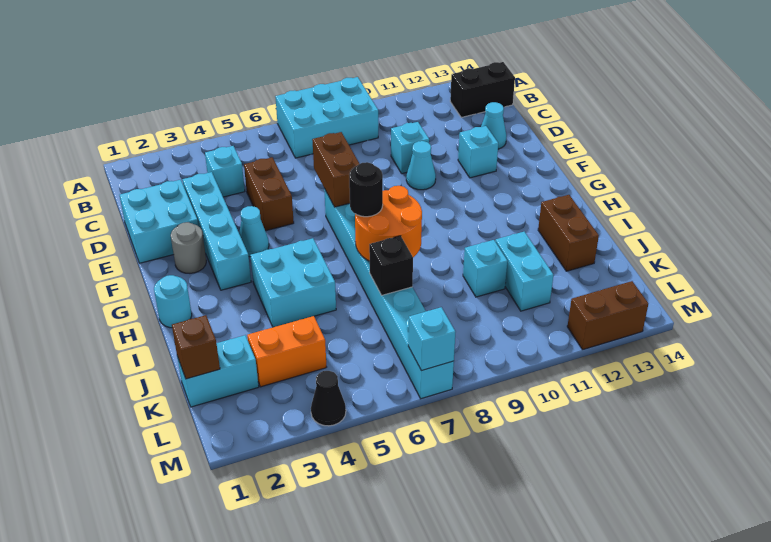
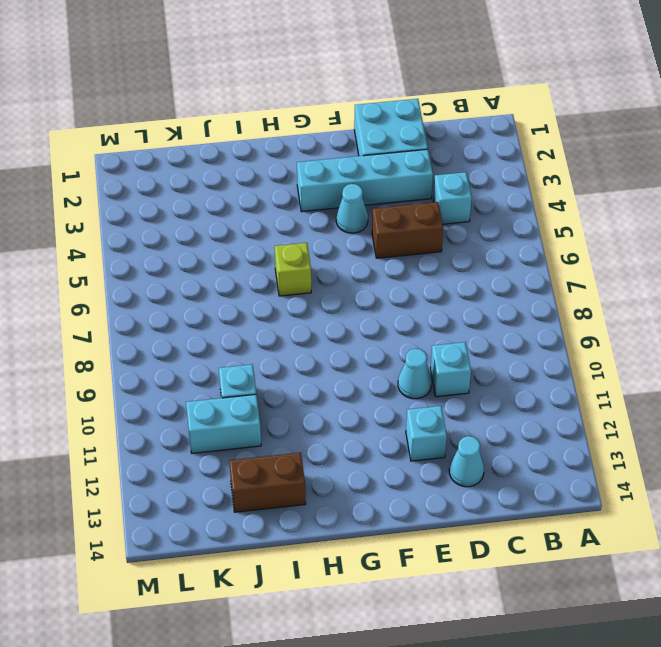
lime 1x1 brick [275,243,311,296] -> none
none -> cyan 2x3 brick [275,77,378,158]
none -> black 1x2 brick [450,62,515,117]
none -> grey 1x1 round brick [171,222,206,273]

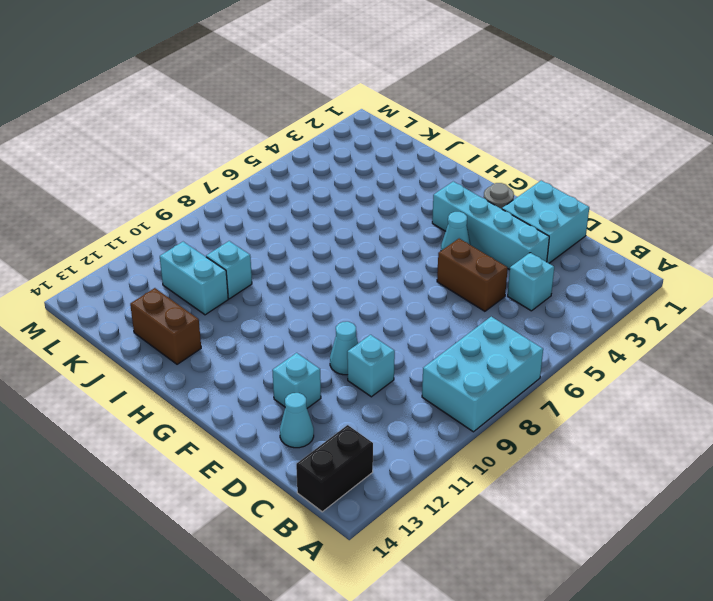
none -> cyan 1x8 brick [324,189,454,399]
none -> cyan 1x1 round brick [154,275,192,328]
none -> cyan 2x2 brick [250,238,336,327]

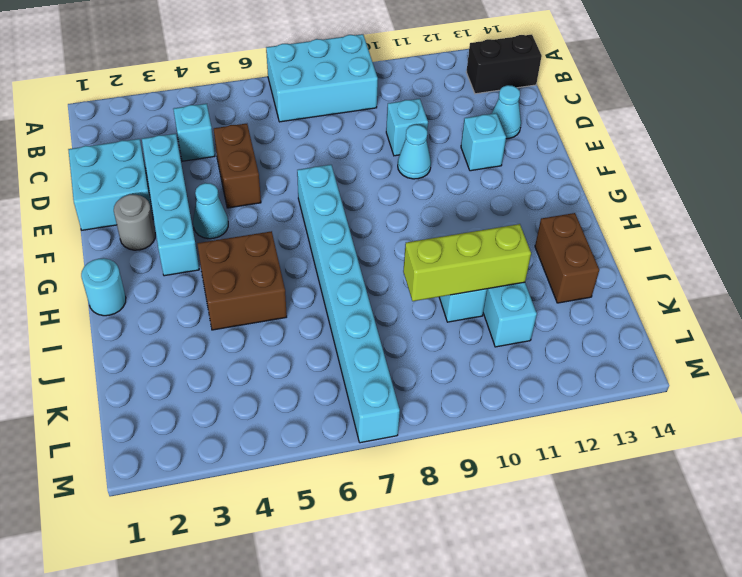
brown 2x2 brick [197,231,287,330] -> cyan 2x2 brick [250,238,336,327]
lime 1x3 brick [403,224,531,301] -> none
none -> cyan 1x2 brick [177,335,259,407]
none -> orange 1x2 brick [247,316,326,387]
none -> black 1x1 cone [311,371,346,426]

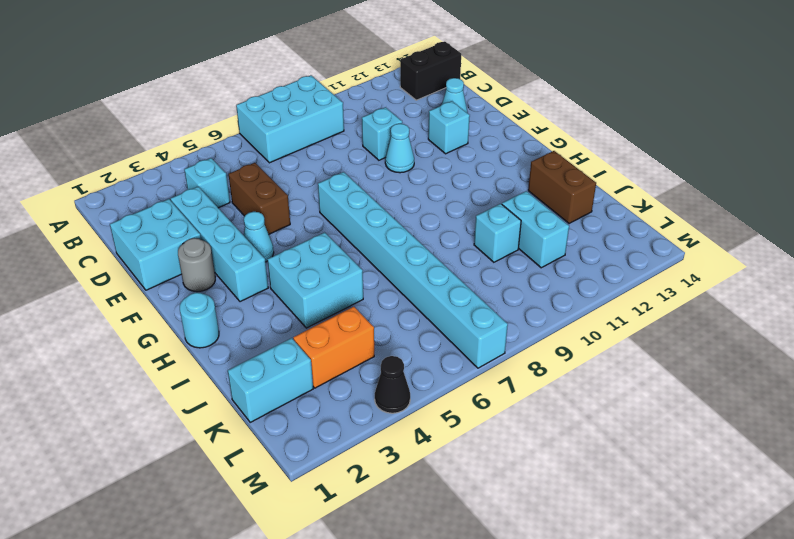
none -> brown 1x2 brick [567,281,648,349]
none -> brown 1x2 brick [312,132,359,207]
none -> orange 2x2 round brick [355,186,422,261]

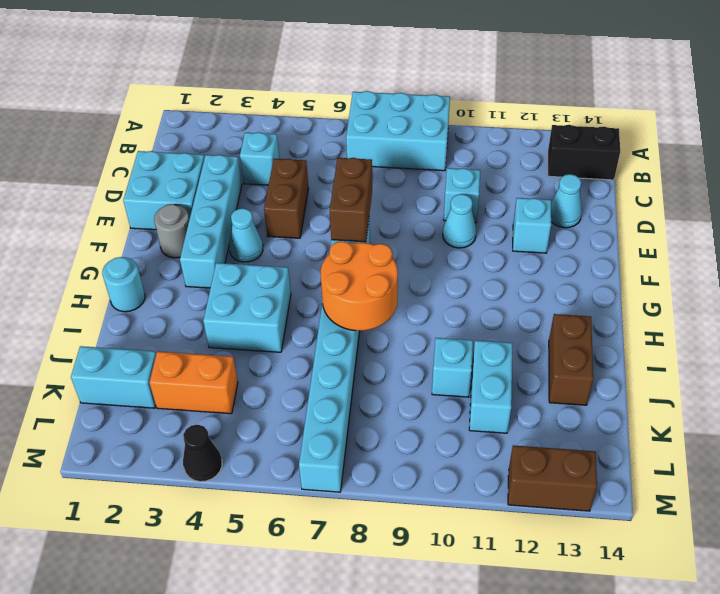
none -> black 1x1 brick [369,236,413,295]
none -> brown 1x1 brick [172,315,220,379]
none -> cyan 1x1 brick [408,307,455,371]

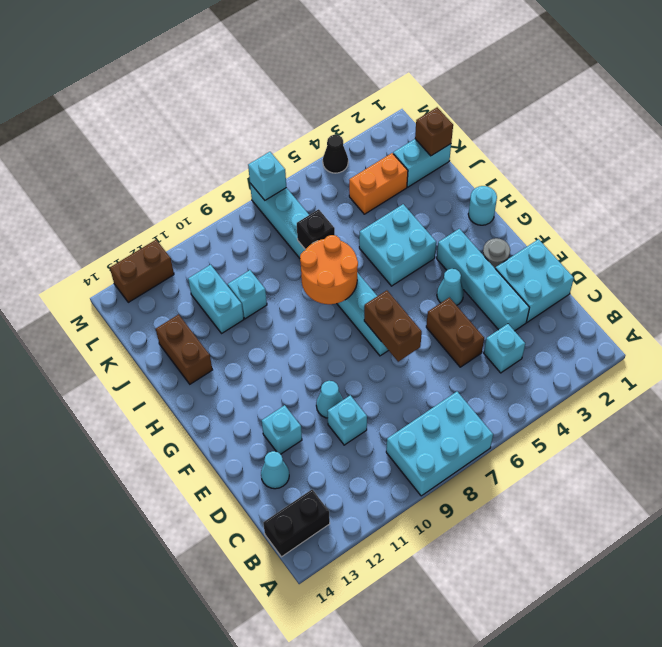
none -> black 1x1 round brick [349,162,383,217]

